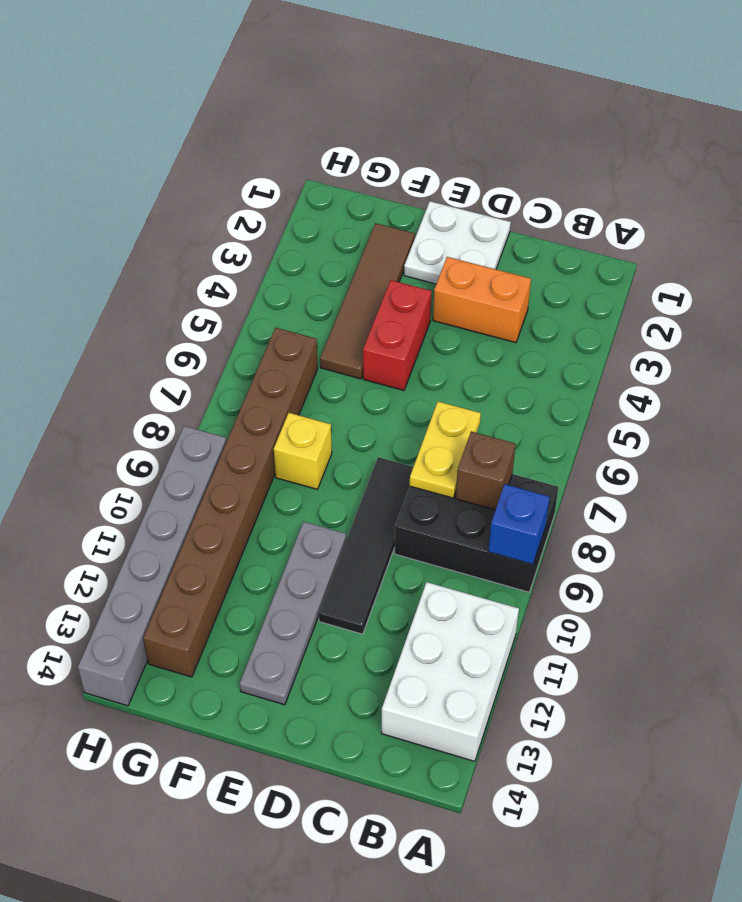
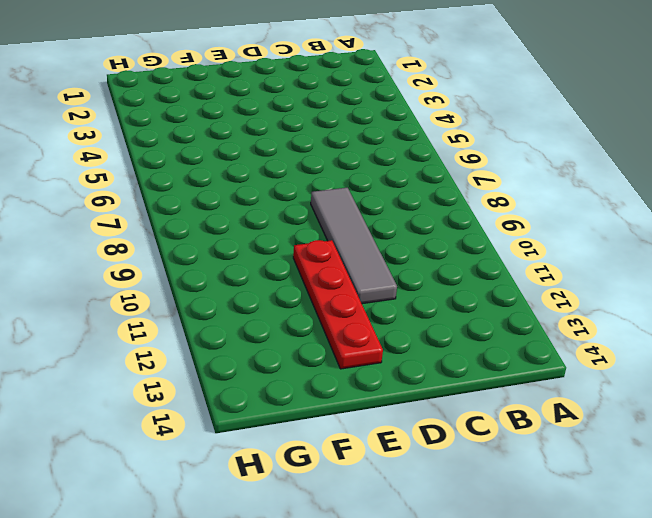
grey 1x4 tile [311,188,397,304] -> black 1x4 tile [319,457,413,634]
red 1x4 plate [293,240,383,369] -> grey 1x4 plate [240,522,346,705]
none -> black 2x3 brick [395,474,558,592]
none -> white 2x3 brick [382,582,519,761]
none -> orange 1x2 brick [433,257,531,343]

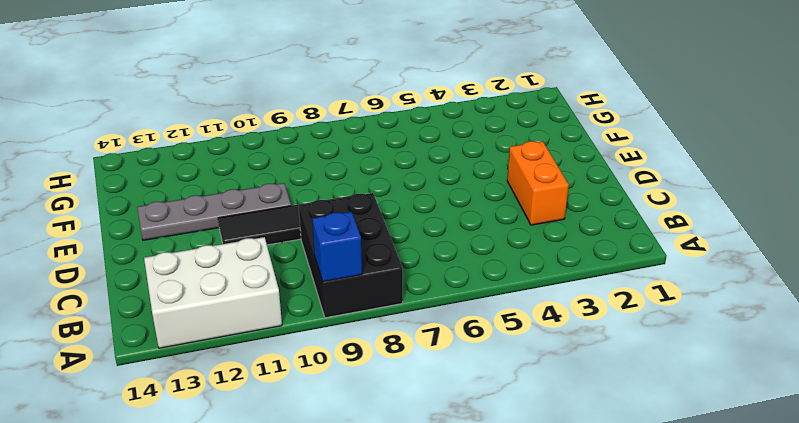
none -> white 2x2 plate [404,201,511,284]
none -> red 1x2 brick [363,280,432,390]
none -> brown 1x4 tile [320,223,415,379]

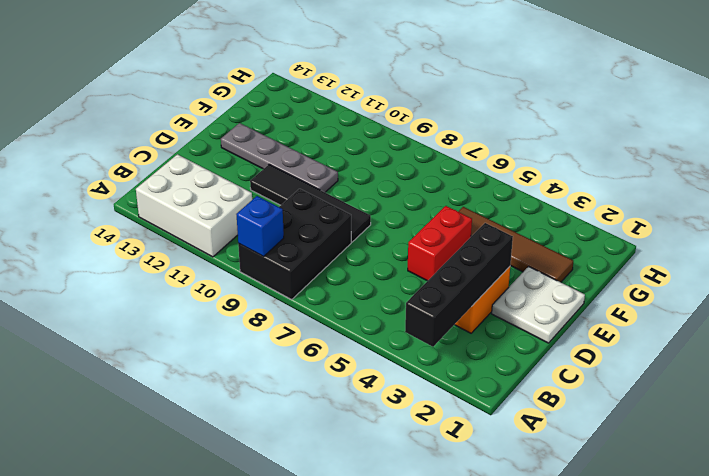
black 1x4 brick [405,223,513,347] -> none
red 1x2 brick [408,206,472,281] -> red 1x2 brick turned to [363,280,432,390]
none -> yellow 1x1 brick [274,413,332,489]
none -> brown 1x8 brick [143,327,318,677]
none -> grey 1x6 brick [78,426,226,706]

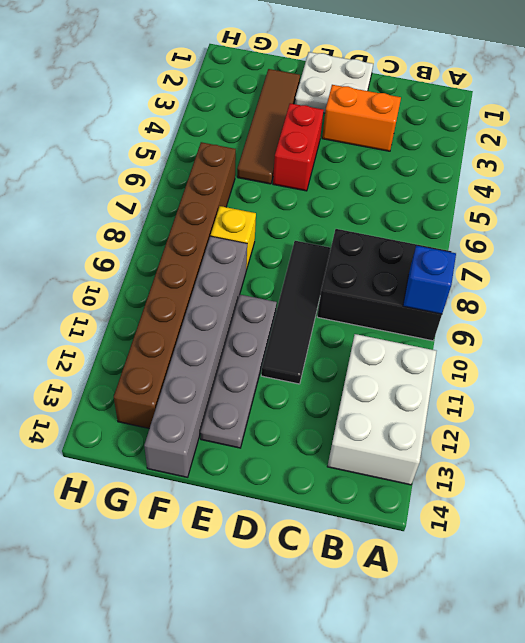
grey 1x6 brick [144,236,247,477] -> grey 1x6 brick moved to [78,426,226,706]
none -> brown 1x1 brick [456,431,516,510]
none -> yellow 1x2 plate [410,401,481,498]

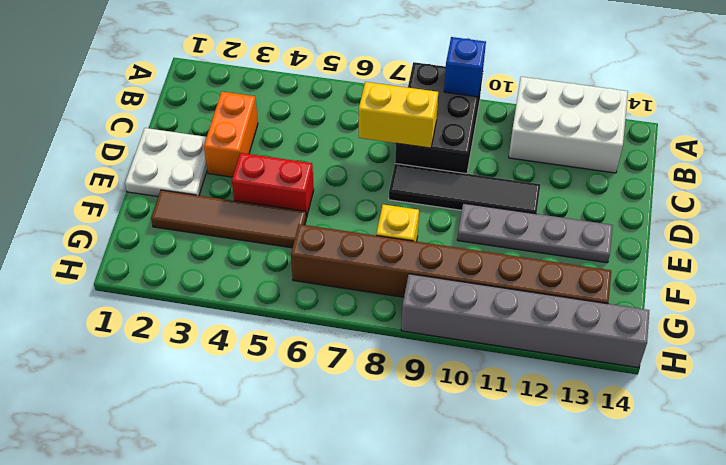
yellow 1x2 brick [359,82,438,148] -> yellow 1x2 plate [410,401,481,498]
none -> brown 1x1 brick [456,431,516,510]

